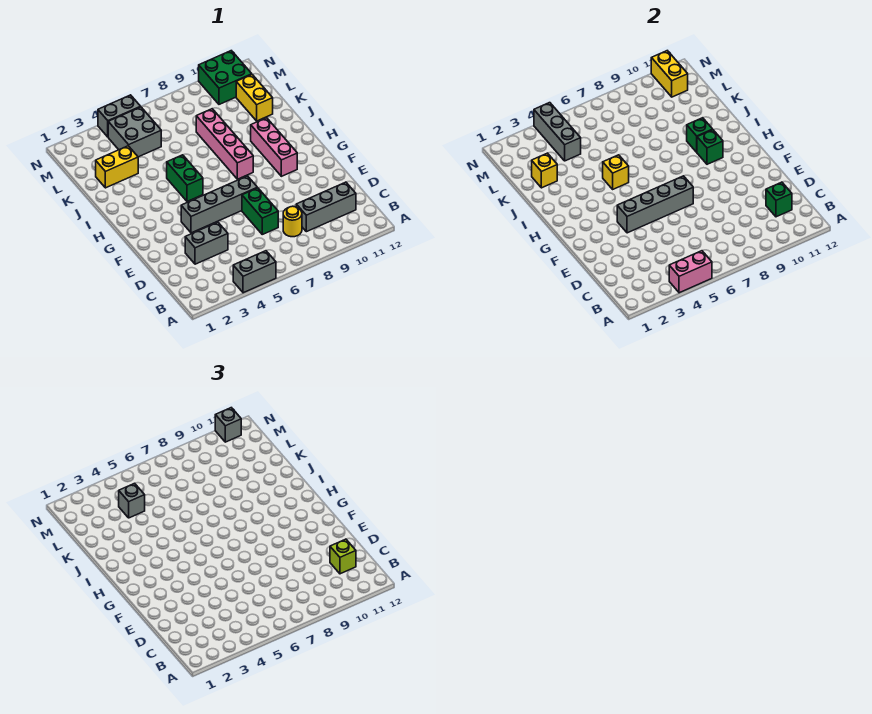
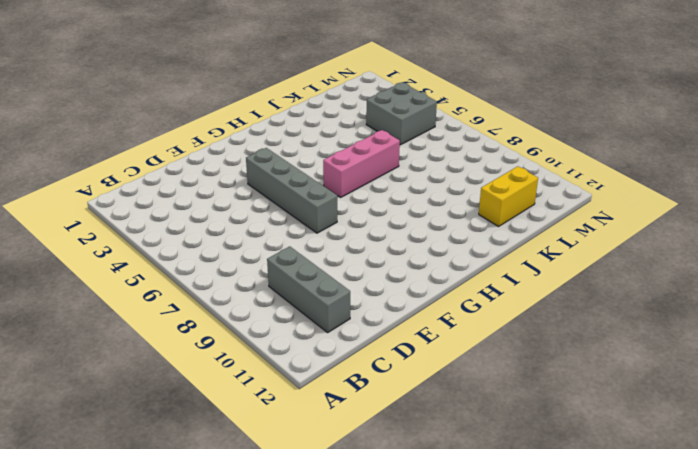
pink 1x3 brick [323,130,400,197] -> pink 1x3 brick moved to [251,118,297,176]
none -> grey 1x2 brick [233,251,276,293]
none -> yellow 1x1 round brick [283,206,302,237]
none -> grey 1x2 brick [185,222,228,264]

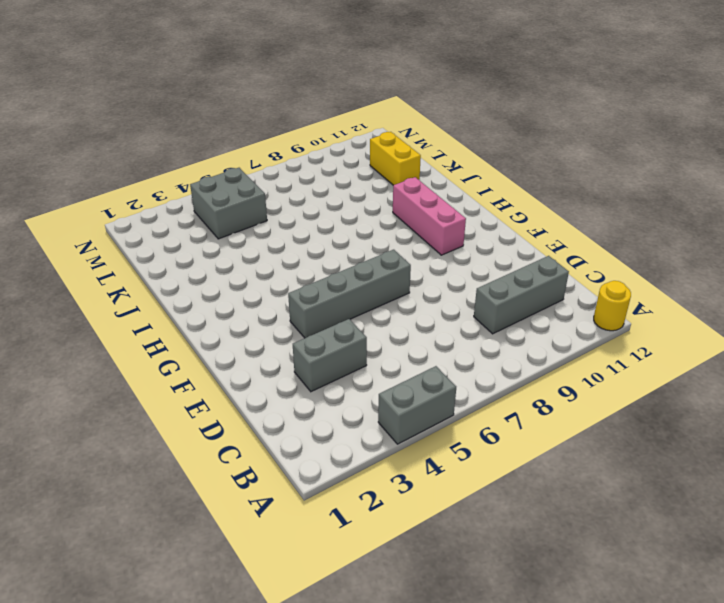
yellow 1x1 round brick [594,281,631,331] -> yellow 1x1 round brick moved to [283,206,302,237]
none -> green 1x2 brick [242,188,278,234]
none -> green 1x2 brick [167,155,203,201]
none -> pink 1x4 brick [196,109,253,179]

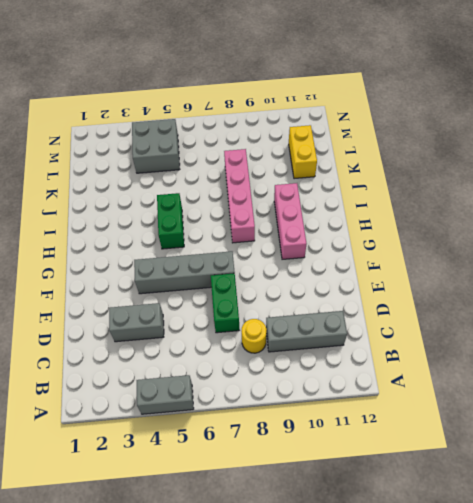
none -> yellow 1x2 brick [96,146,138,188]
none -> green 2x2 brick [199,51,252,104]
none -> grey 1x2 brick [98,95,141,137]

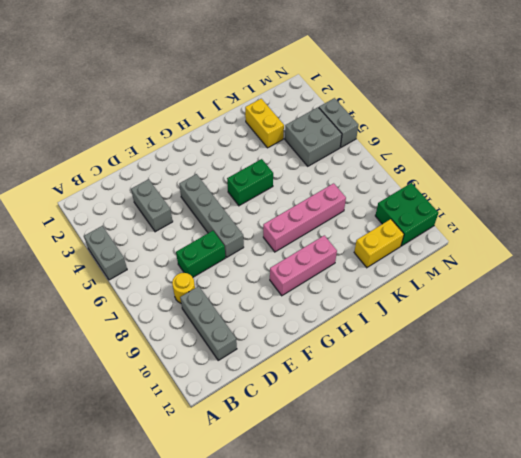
none -> pink 1x2 brick [669,251,712,293]
none -> green 1x1 brick [766,182,792,217]
none -> grey 1x4 brick [617,176,693,233]

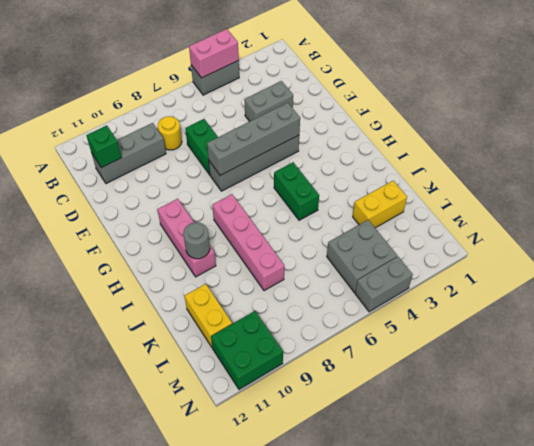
grey 1x1 round brick [183,222,210,259] -> green 1x1 brick [687,118,713,152]
none -> green 1x1 brick [697,130,723,164]
none -> yellow 1x1 brick [603,155,629,189]
none -> yellow 1x1 brick [532,153,557,188]

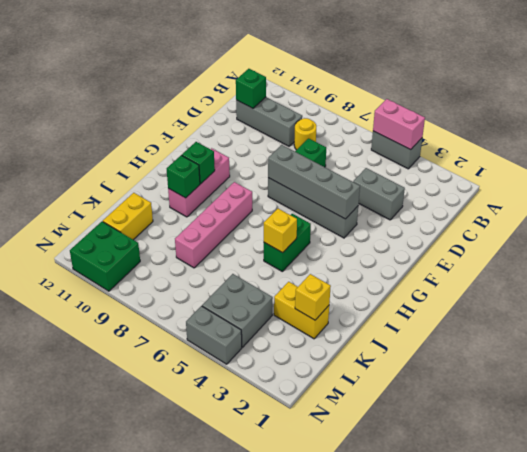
none -> grey 1x3 brick [534,103,581,161]
none -> yellow 1x2 brick [651,51,688,97]
none -> lime 1x1 brick [330,539,356,574]

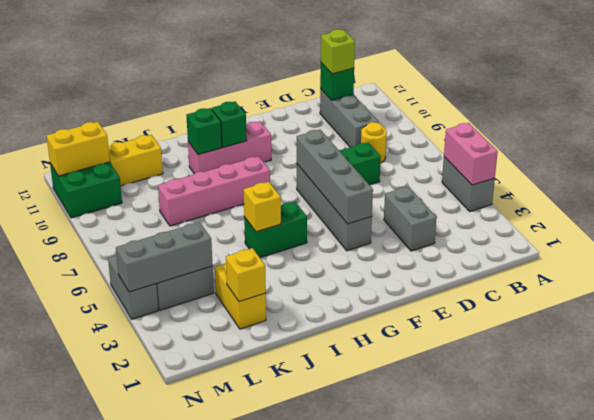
none -> grey 1x1 brick [119,483,145,518]
none -> grey 1x1 brick [215,408,241,442]

